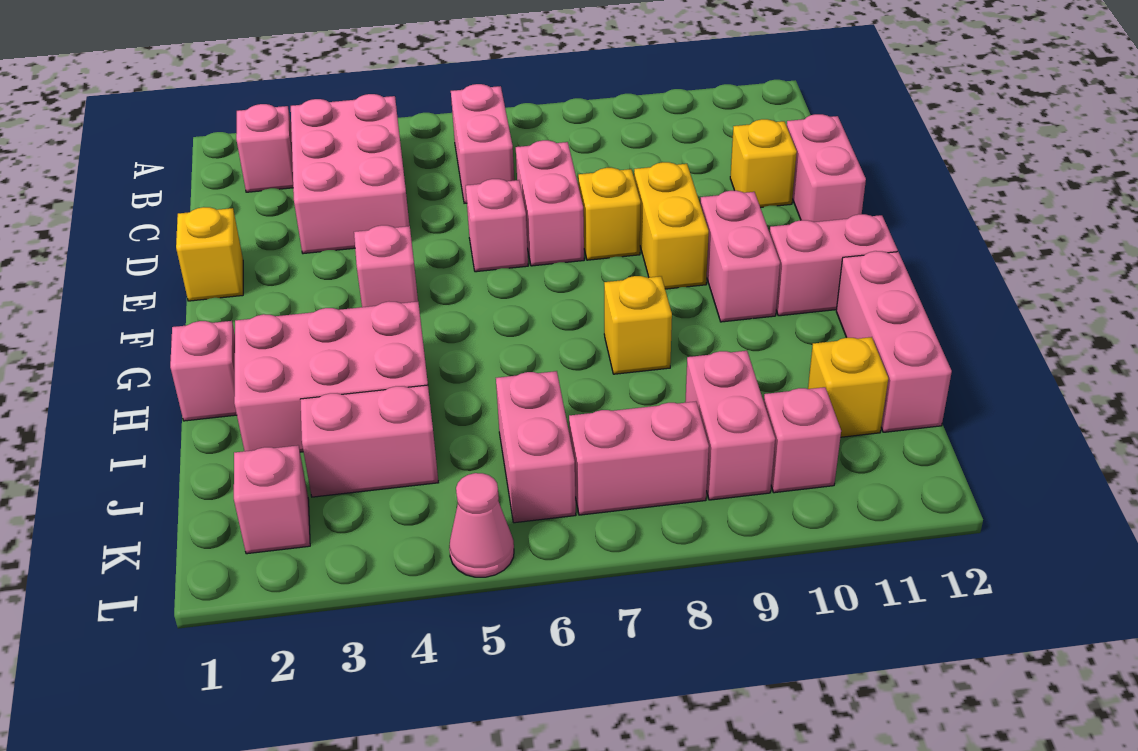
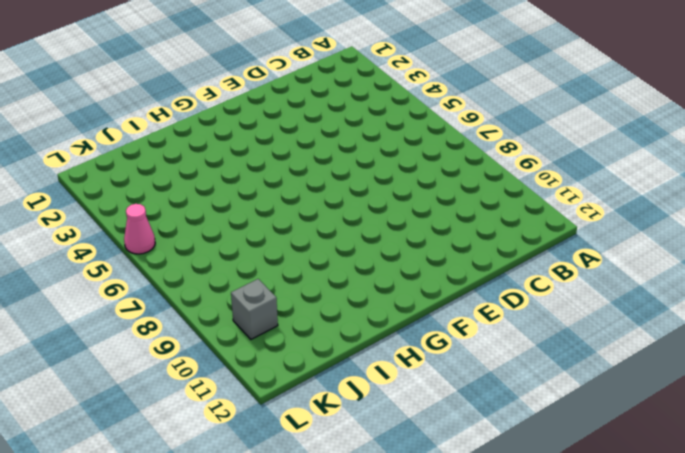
grey 1x1 brick [231,279,278,339] -> pink 1x1 brick [764,387,841,493]
none -> pink 1x1 brick [236,104,293,192]
none -> pink 2x3 brick [291,94,409,254]
none -> pink 1x2 brick [451,84,514,203]

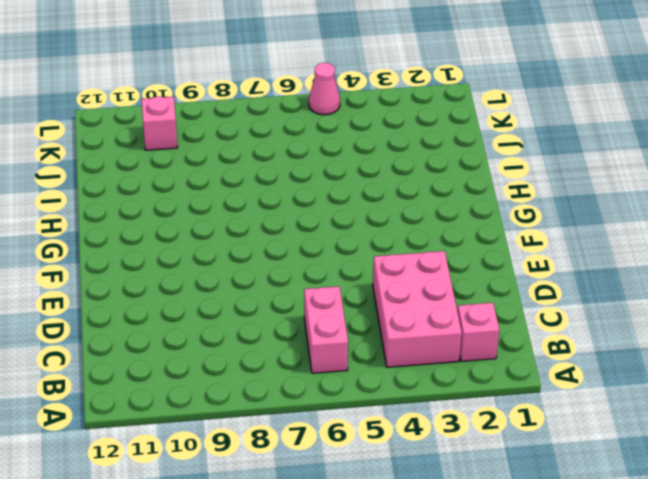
none -> pink 1x2 brick [516,140,584,266]
none -> yellow 1x1 brick [730,119,797,208]
none -> pink 1x2 brick [787,114,866,222]

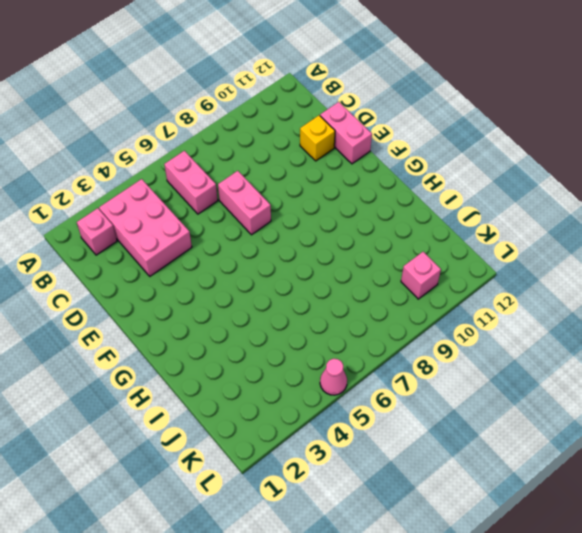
none -> yellow 1x1 brick [176,207,243,301]
none -> pink 1x1 brick [466,179,528,272]
none -> yellow 1x1 brick [578,168,641,260]

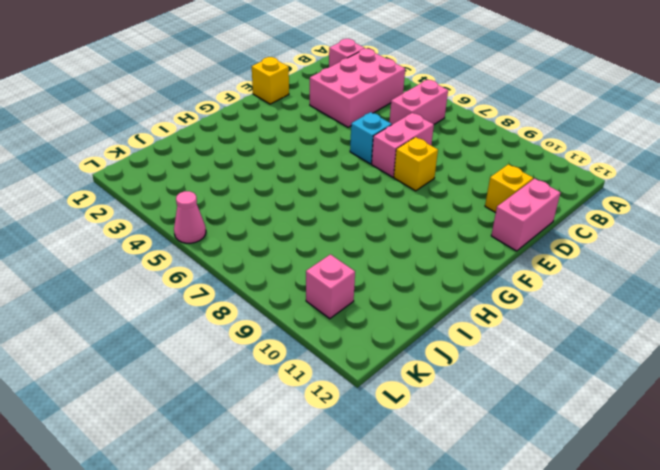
cyan 1x1 brick [350,112,392,164] -> pink 1x1 brick [466,179,528,272]
none -> yellow 1x2 brick [634,162,709,289]
none -> pink 1x1 brick [354,225,418,307]
none -> pink 1x2 brick [700,191,780,322]

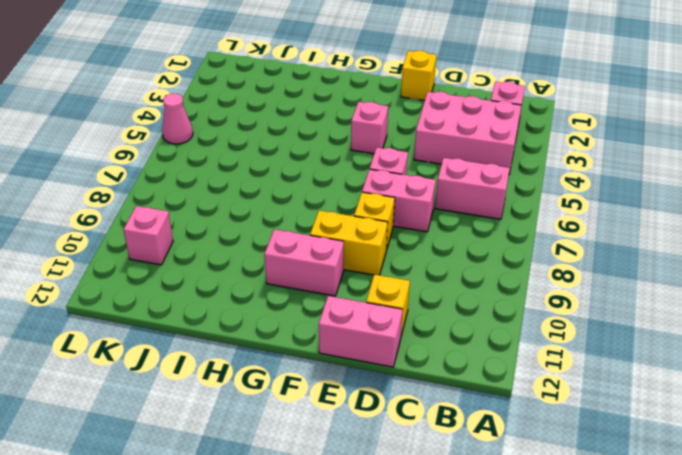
none -> pink 1x2 brick [770,214,898,316]
none -> pink 1x1 brick [170,321,237,421]
none -> pink 2x3 brick [234,302,428,452]

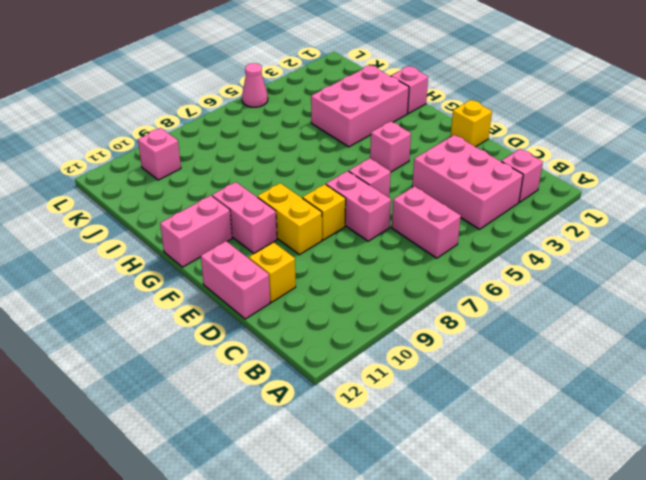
none -> yellow 1x1 brick [604,276,672,374]
none -> pink 1x3 brick [836,251,952,432]
none -> pink 1x2 brick [300,385,438,497]

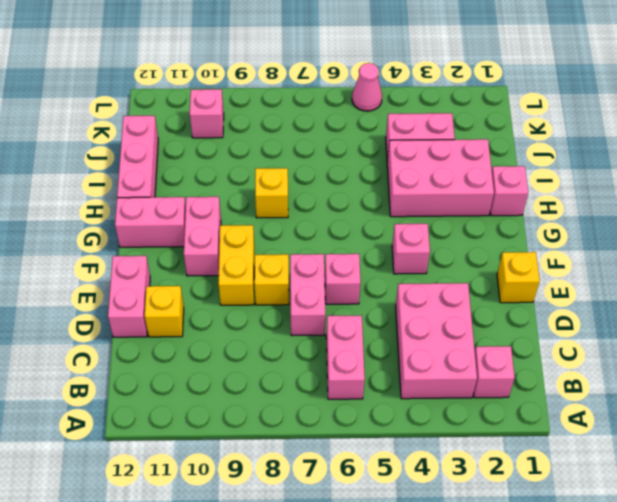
none -> pink 1x2 brick [496,371,576,523]
none -> pink 1x2 brick [685,351,775,500]
none -> yellow 1x1 brick [808,337,888,437]

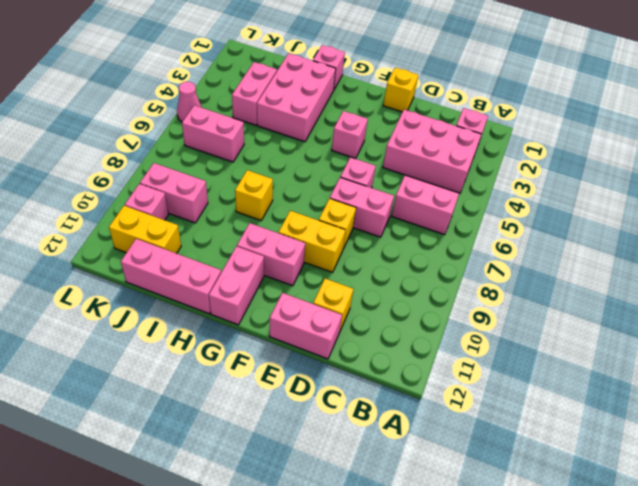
yellow 1x2 brick [109,206,181,254] -> yellow 1x1 brick [808,337,888,437]
none -> pink 1x1 brick [234,445,310,554]
none -> pink 1x2 brick [569,402,709,515]

